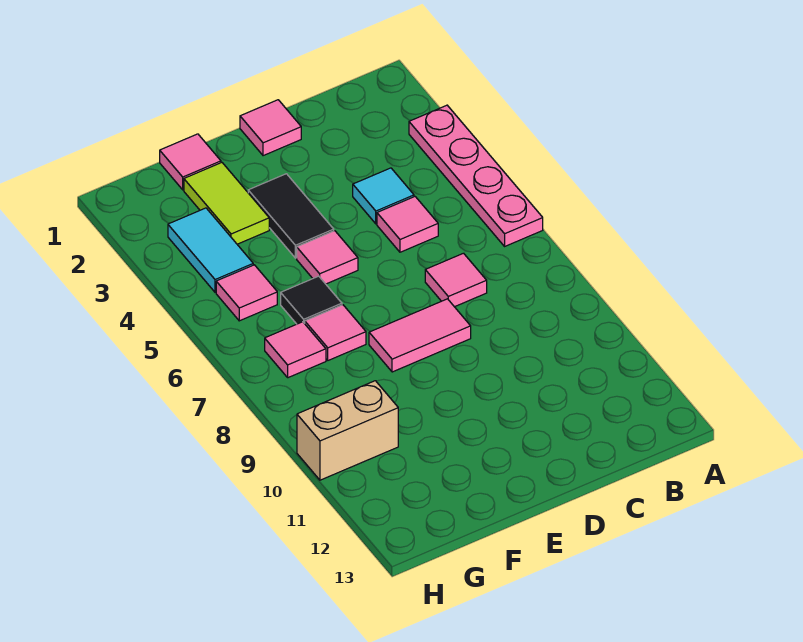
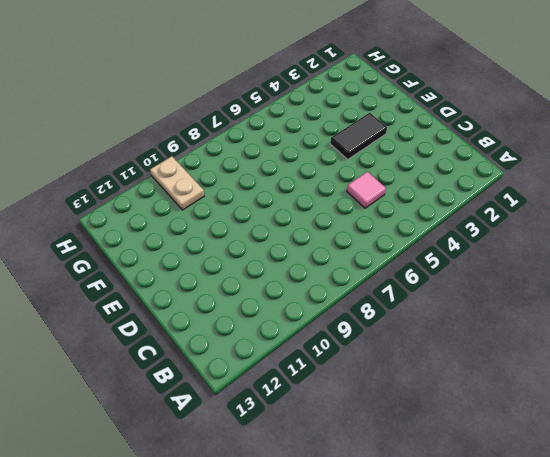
tan 1x2 plate [150,156,204,210] -> tan 1x2 brick [297,381,398,480]
none -> pink 1x4 plate [409,105,543,246]
none -> cyan 1x1 tile [353,168,414,224]
none -> pink 1x1 tile [425,253,487,307]

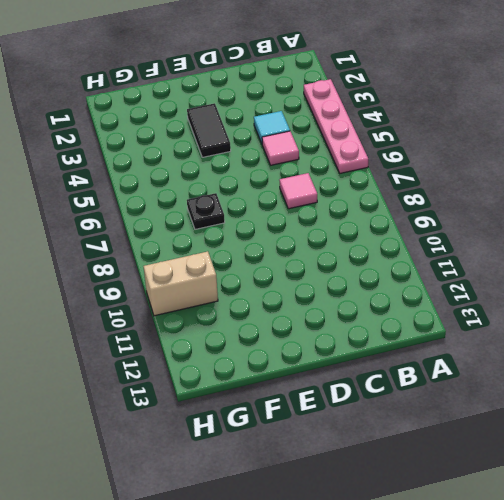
black 1x1 plate [187,193,225,229] -> pink 1x1 tile [305,305,366,360]
none -> pink 1x1 tile [240,100,301,156]
none -> pink 1x2 tile [369,299,471,372]
none -> pink 1x1 tile [297,231,358,284]

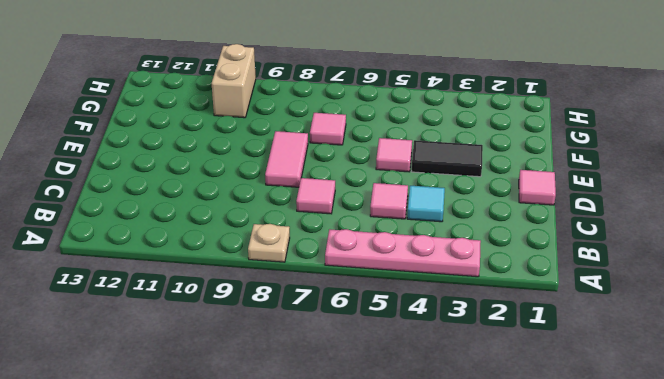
tan 1x1 plate [248,224,290,262] -> none
none -> pink 1x1 tile [160,134,221,190]
none -> lime 1x2 tile [184,163,269,244]
none -> black 1x1 tile [281,276,342,324]

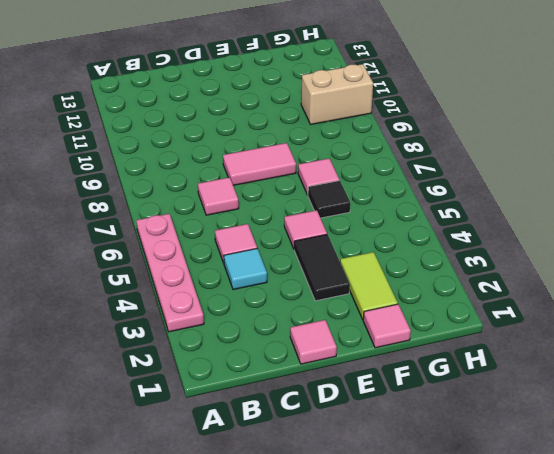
none -> cyan 1x2 tile [168,208,253,292]
none -> pink 1x1 tile [216,265,277,321]
none -> pink 1x1 tile [265,322,326,378]

